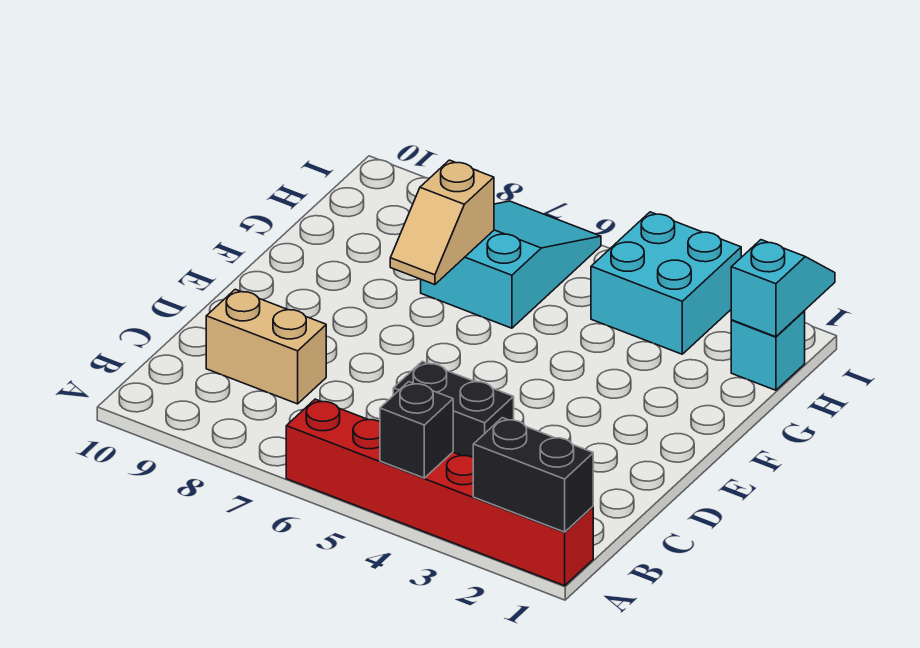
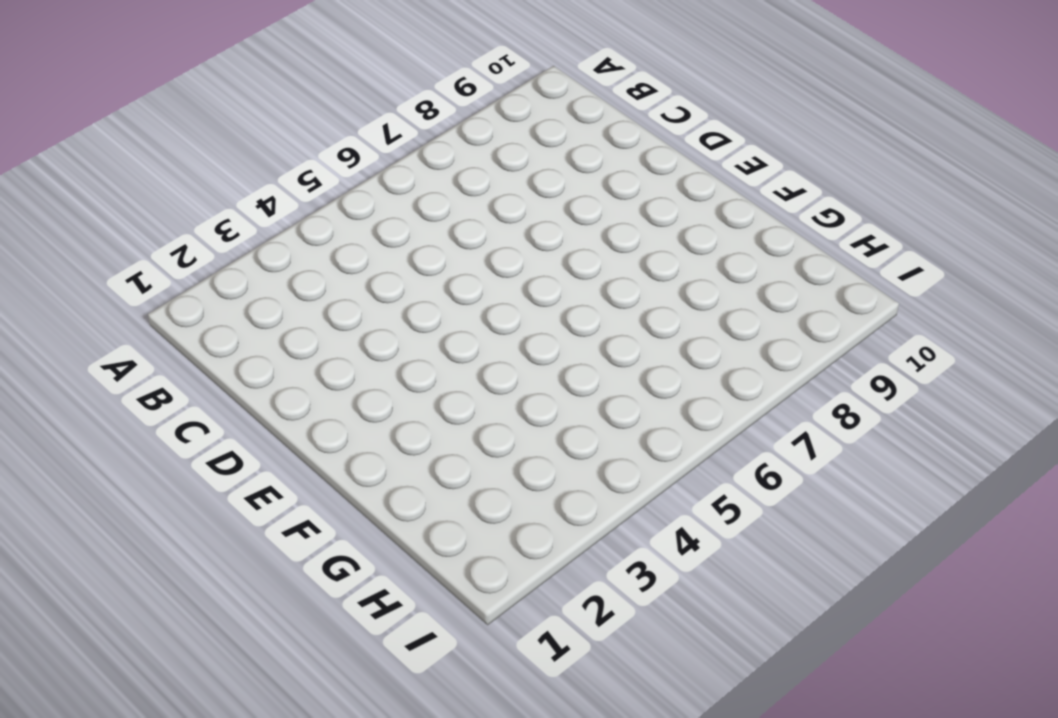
none -> red 1x6 brick [286,399,593,586]
none -> black 1x2 brick [393,361,514,457]

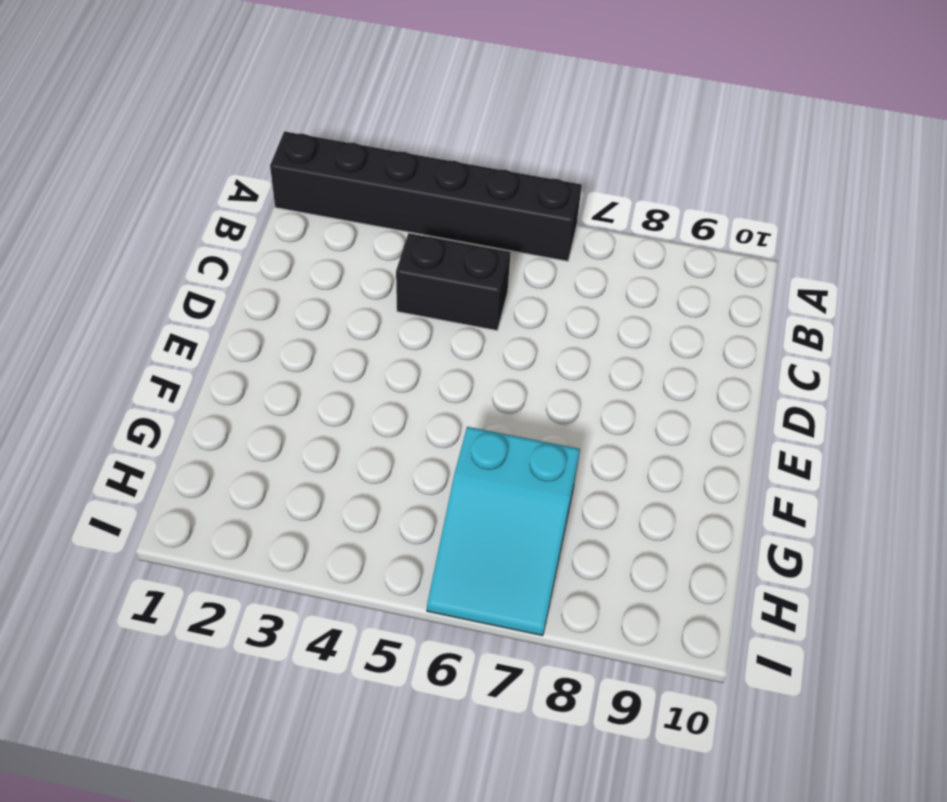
black 1x6 brick [270,131,582,261] -> red 1x6 brick [286,399,593,586]
none -> tan 1x2 brick [206,289,326,404]
none -> cyan 1x1 brick [731,311,805,390]

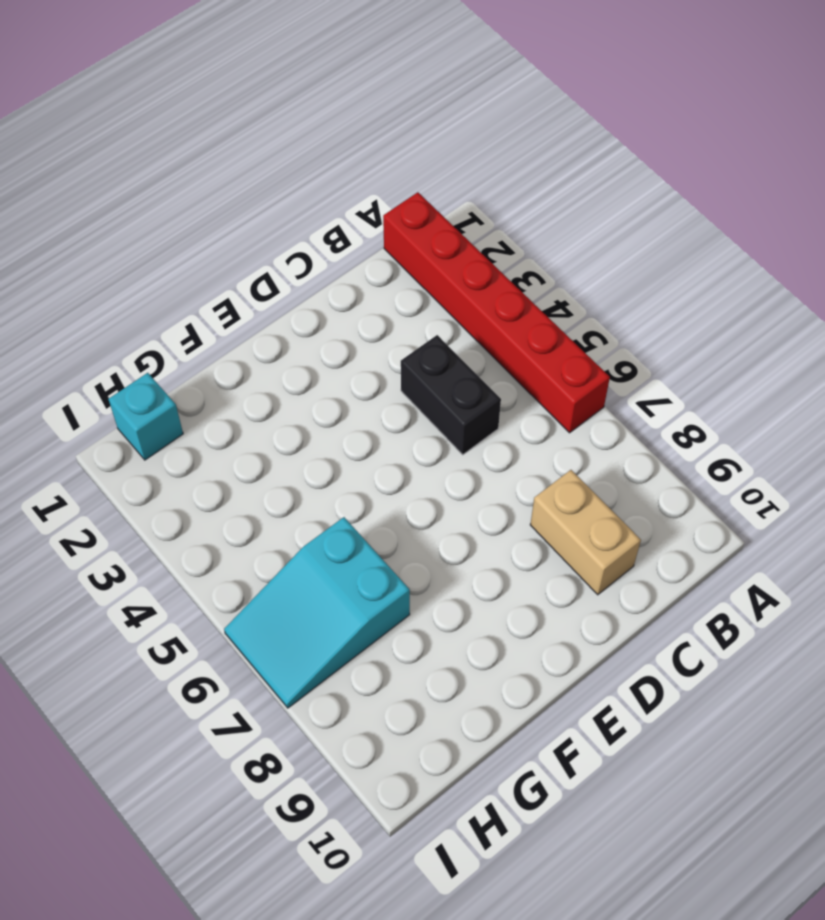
none -> cyan 2x2 brick [591,212,741,354]
none -> black 1x2 brick [473,418,593,532]

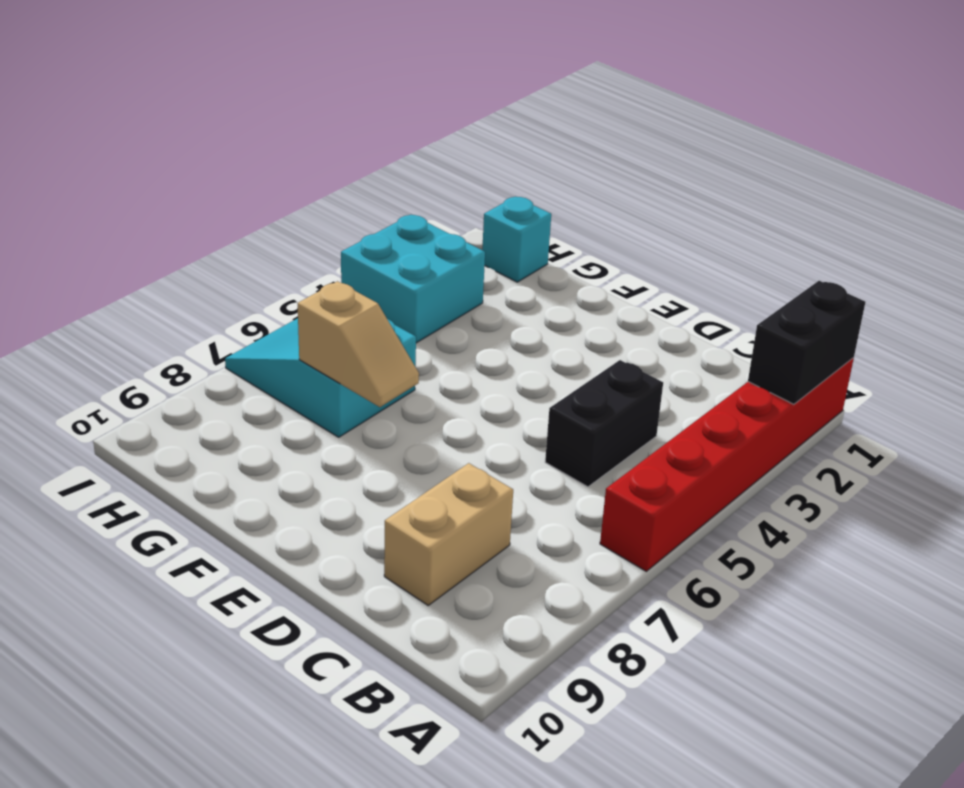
none -> black 1x1 brick [380,382,453,478]
none -> cyan 1x2 slope [731,240,835,337]

